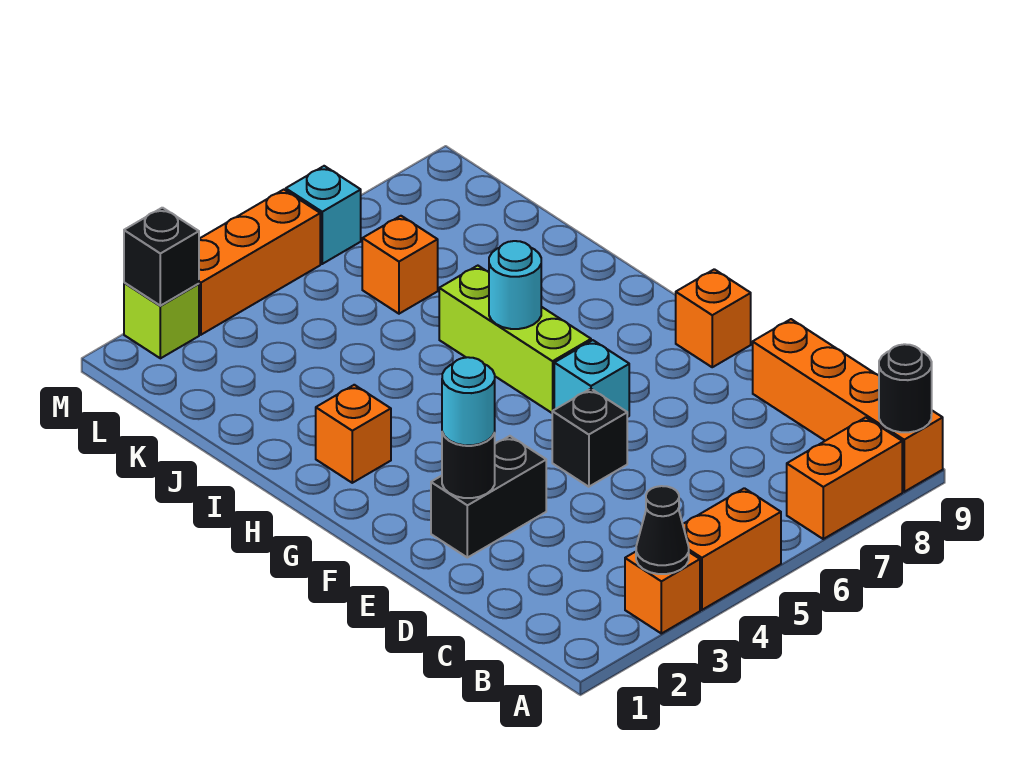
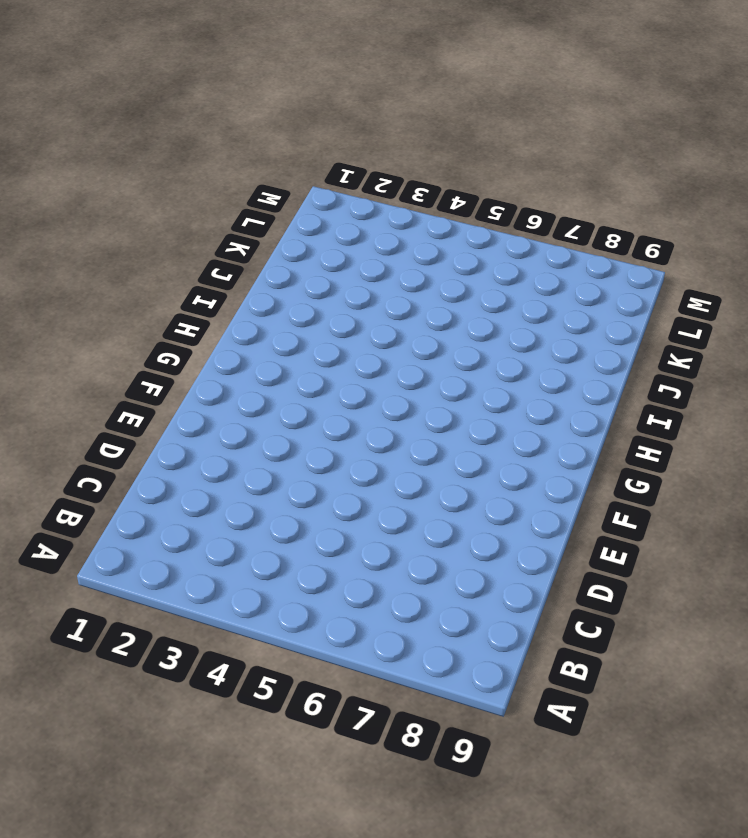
none -> orange 1x1 brick [625,552,700,634]
none -> orange 1x2 brick [683,488,781,610]
none -> orange 1x2 brick [787,417,902,539]

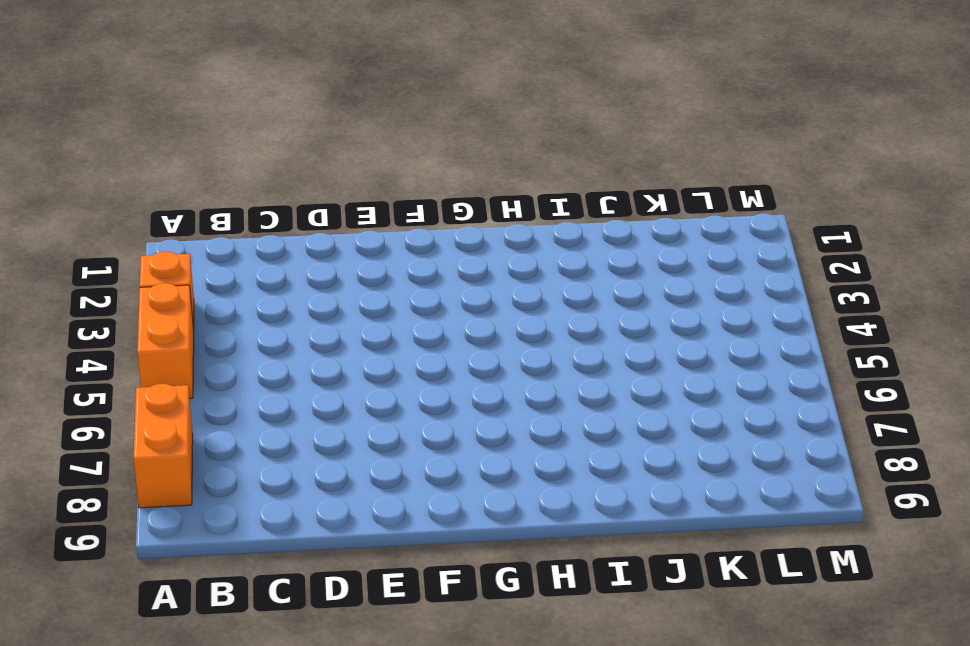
none -> orange 1x4 brick [753,319,943,492]
none -> black 1x2 brick [431,436,546,558]
none -> black 1x1 brick [552,389,627,487]

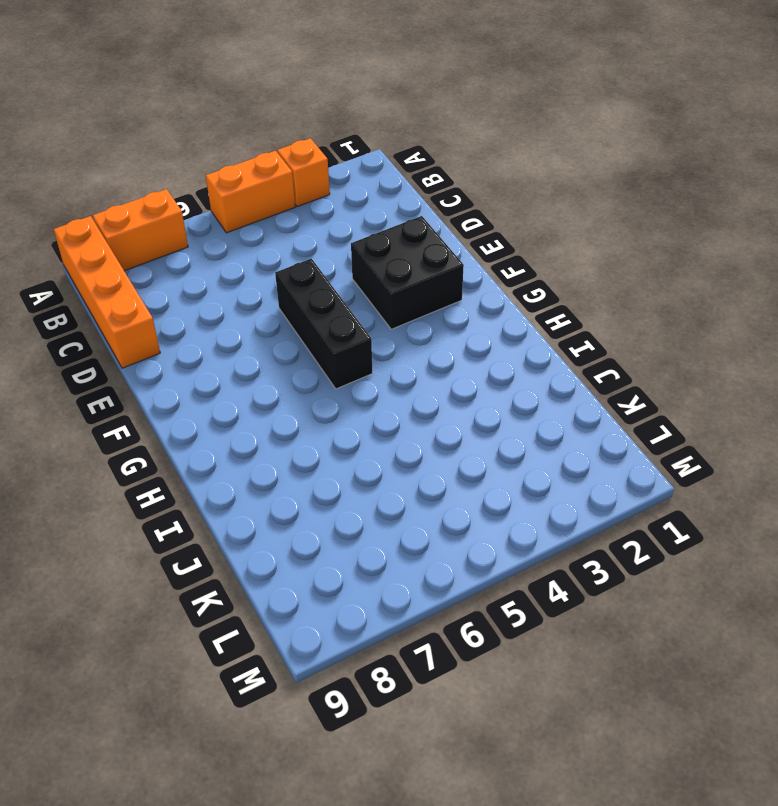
black 2x2 brick [351,216,464,329] -> black 1x2 brick [431,436,546,558]
black 1x3 brick [275,259,373,389] -> black 1x1 brick [552,389,627,487]
none -> cyan 1x1 brick [554,340,629,417]
none -> orange 1x1 brick [676,269,751,367]
none -> lime 1x3 brick [439,266,591,413]

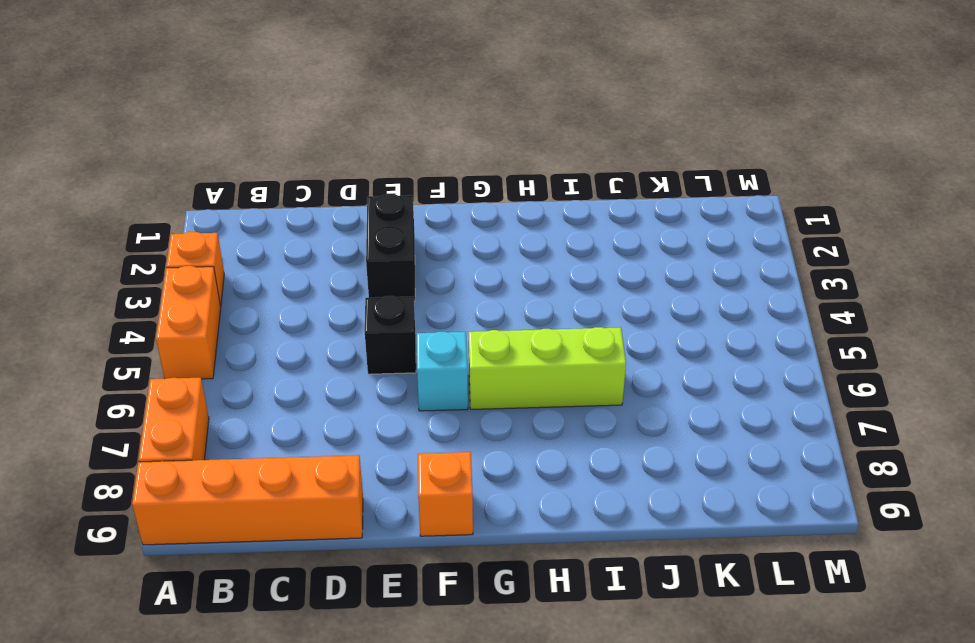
none -> orange 1x1 brick [316,385,391,483]
none -> orange 1x1 brick [362,216,438,314]
none -> lime 1x1 brick [124,283,199,358]

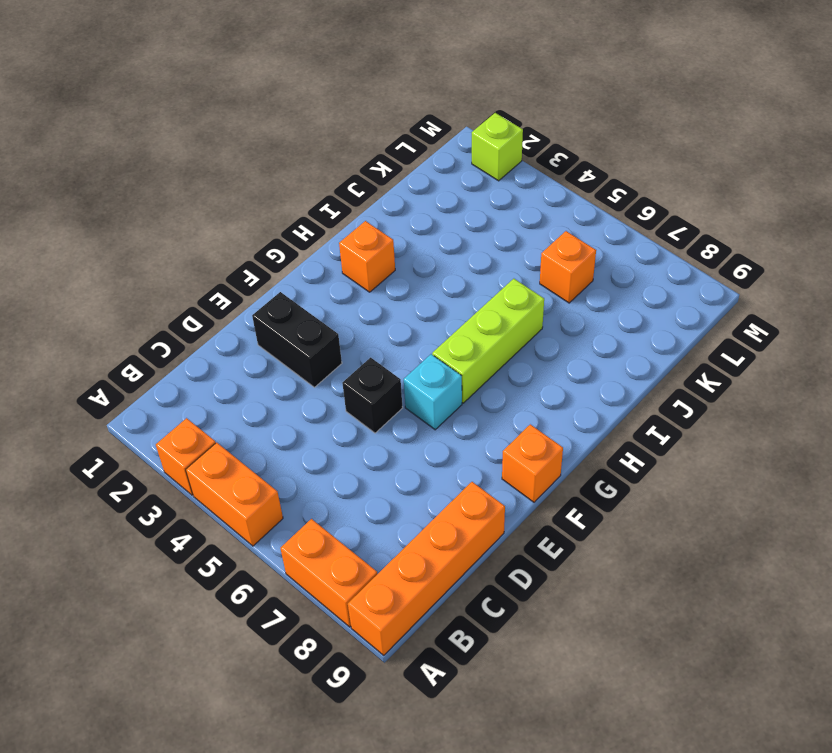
none -> orange 1x3 brick [199,190,320,335]
none -> cyan 1x1 brick [286,166,361,264]
none -> black 1x1 cone [636,486,689,574]

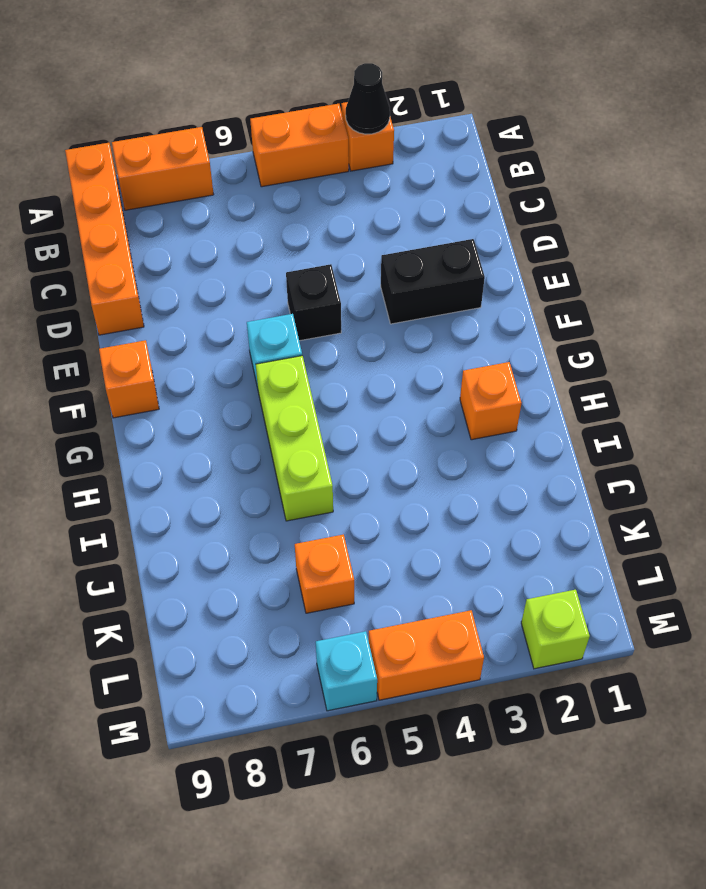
orange 1x2 brick [369,610,484,700] -> orange 1x3 brick [199,190,320,335]
none -> black 1x1 round brick [879,344,932,432]
none -> black 1x1 round brick [442,432,495,498]
none -> cyan 1x1 round brick [489,241,541,329]

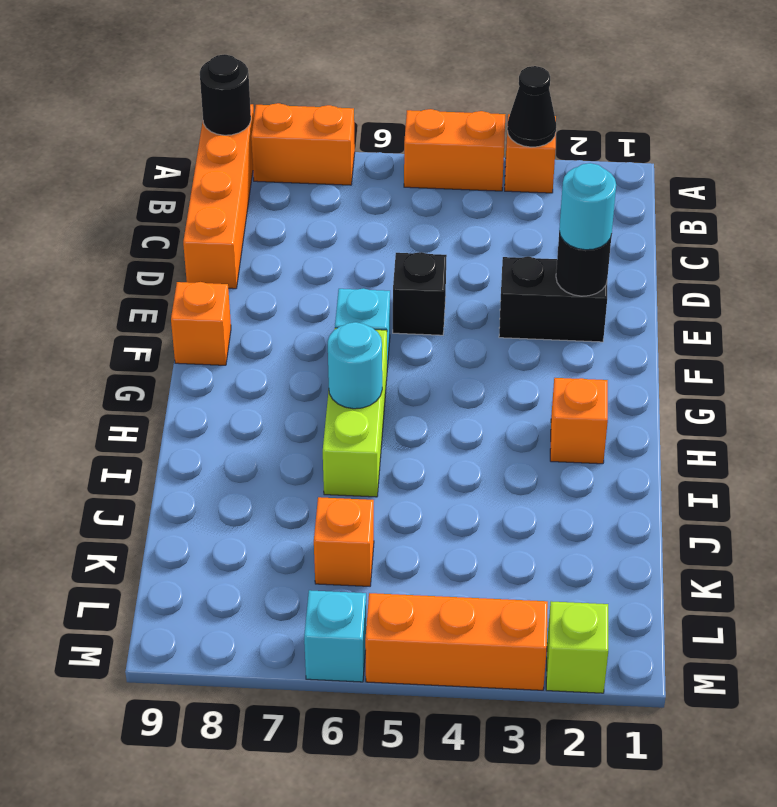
none -> black 1x1 brick [124,208,199,306]

